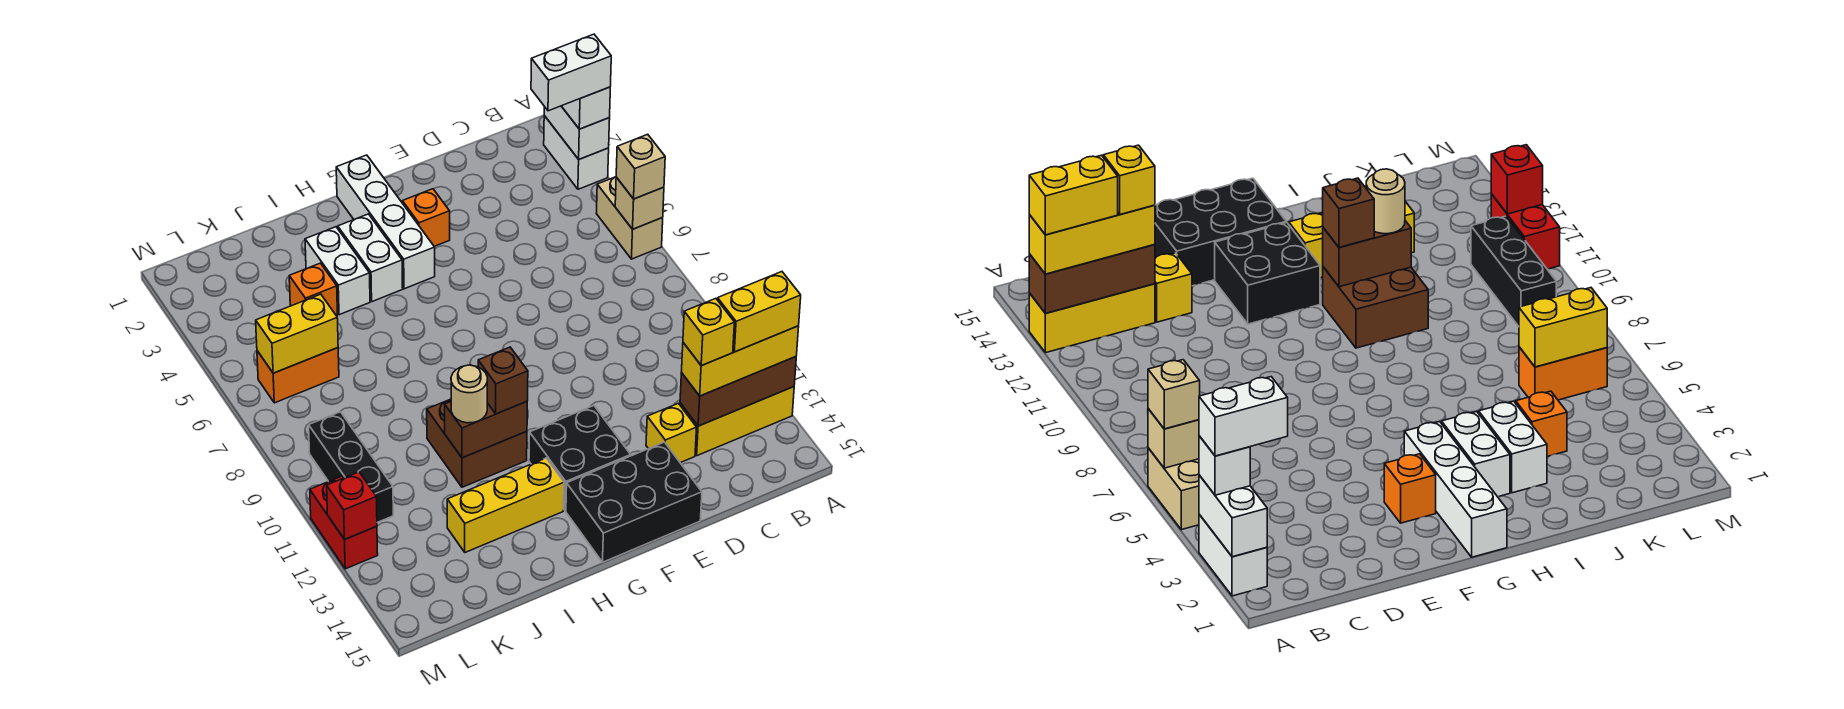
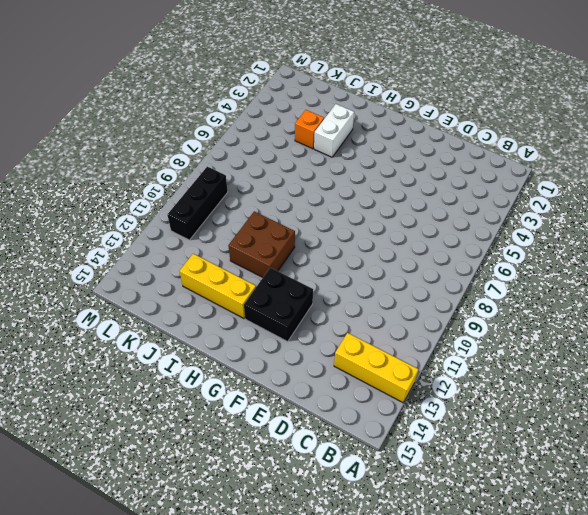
none -> white 1x2 brick [544,116,609,189]
none -> tan 1x2 brick [596,177,663,259]
none -> yellow 1x1 brick [646,403,697,463]
none -> black 2x3 brick [566,442,702,562]

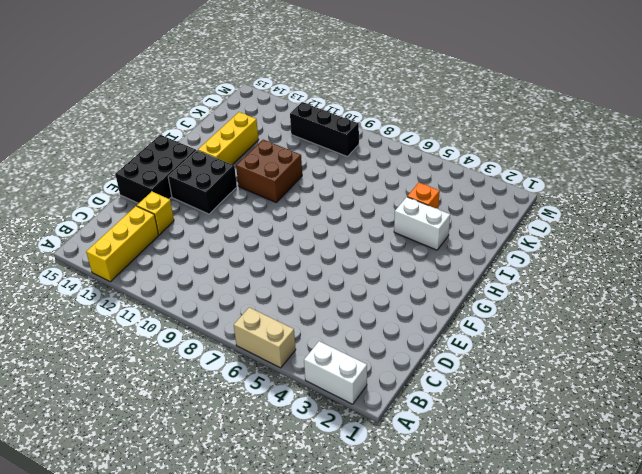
none -> orange 1x1 brick [402,189,450,246]
none -> white 1x4 brick [336,155,435,289]
none -> white 1x2 brick [338,214,403,302]
none -> orange 1x2 brick [257,348,339,403]

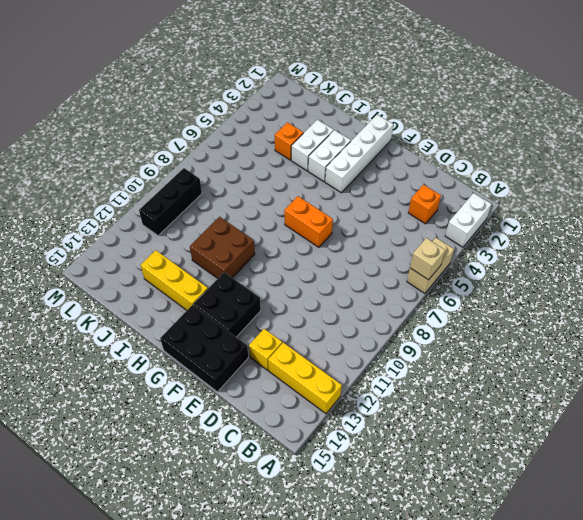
orange 1x1 brick [408,185,441,224] -> orange 1x1 brick moved to [402,189,450,246]
orange 1x2 brick [284,196,333,247] -> orange 1x2 brick moved to [257,348,339,403]
none -> red 1x2 brick [310,476,378,569]
none -> white 1x2 brick [544,106,610,159]
none -> brown 1x3 brick [680,357,796,426]
none -> brown 1x2 brick [445,402,527,458]

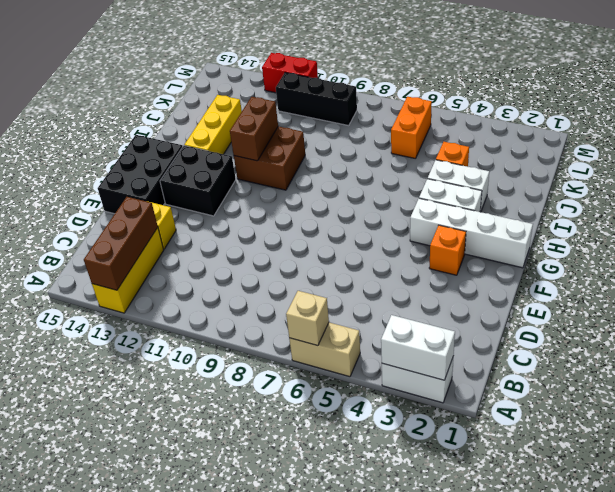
none -> yellow 1x2 brick [256,294,338,373]
none -> red 1x1 brick [327,472,377,540]
none -> white 1x1 brick [562,87,610,129]
none -> tan 1x1 brick [616,134,665,199]

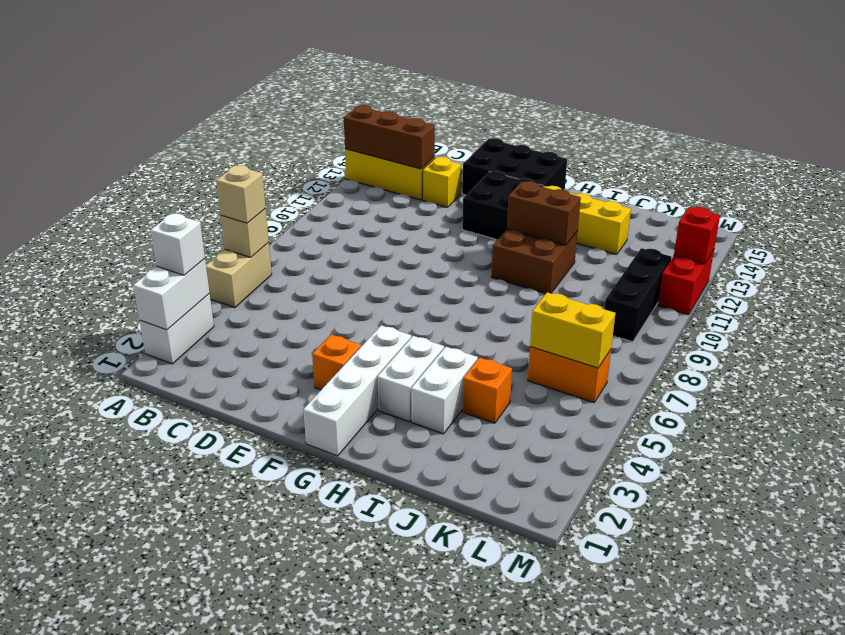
none -> yellow 1x3 brick [682,326,799,396]
none -> brown 1x1 brick [478,347,528,414]
none -> tan 1x1 round brick [451,365,487,423]
none -> white 1x2 brick [531,34,611,111]

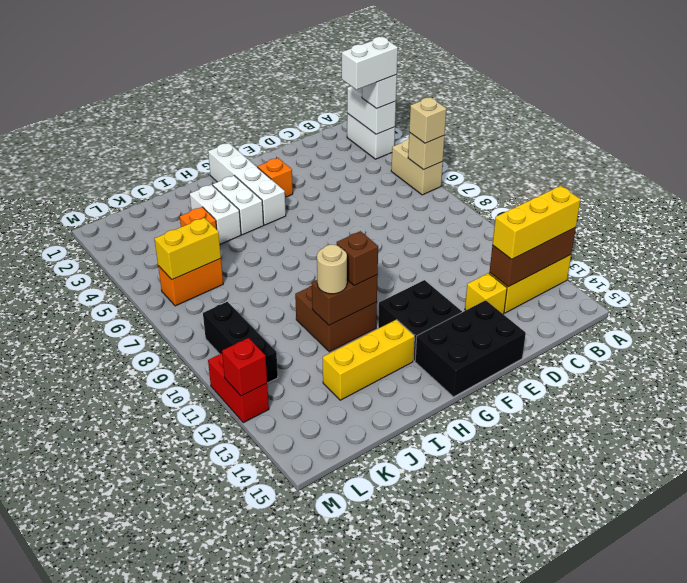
none -> yellow 1x2 brick [717,272,801,352]
none -> yellow 1x1 brick [683,298,735,366]

